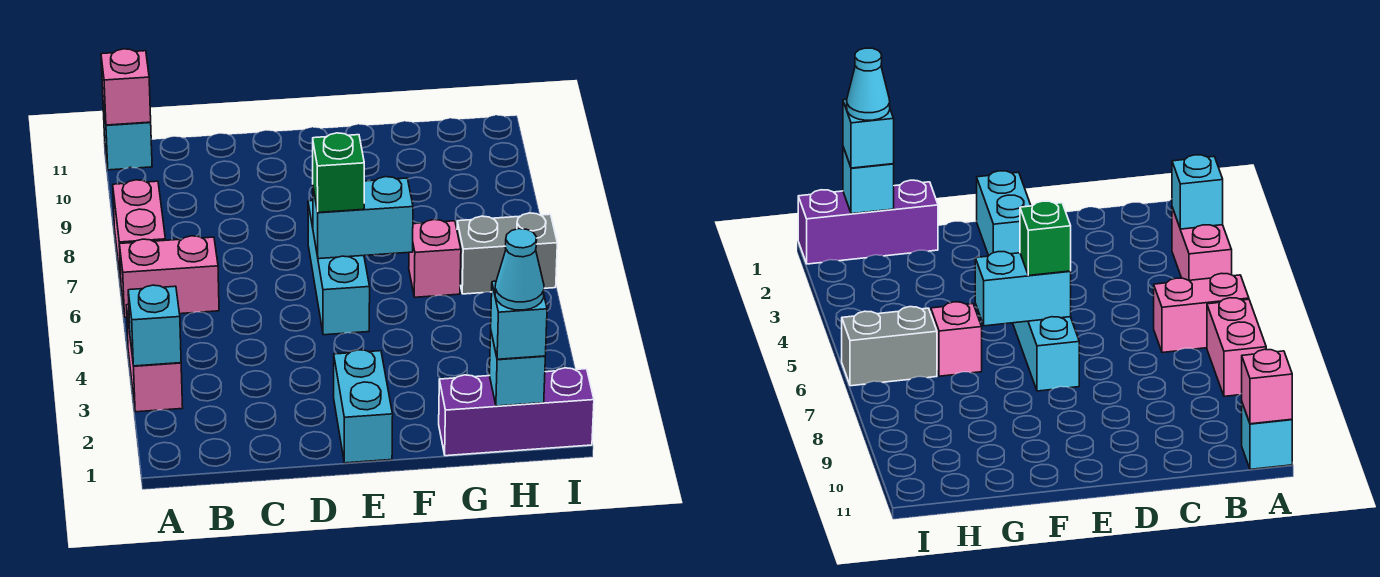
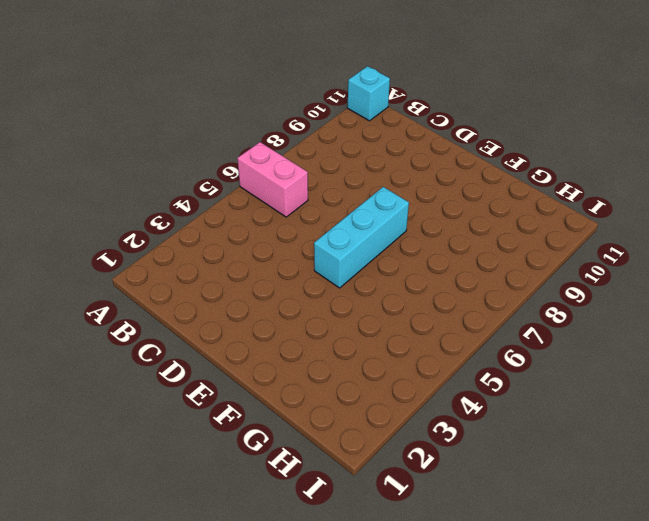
none -> pink 1x2 brick [126,305,183,412]
none -> pink 1x2 brick [113,180,165,282]
none -> cyan 1x2 brick [334,350,393,463]

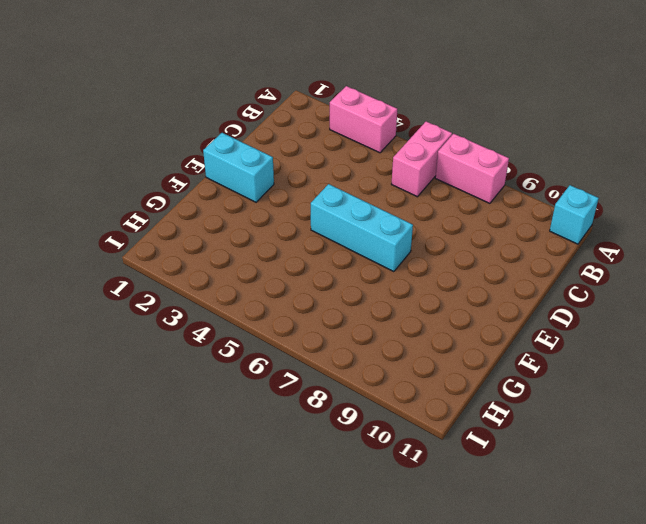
none -> purple 1x3 brick [439,368,594,456]
none -> pink 1x1 brick [409,220,461,297]
none -> grey 1x2 brick [457,213,557,294]

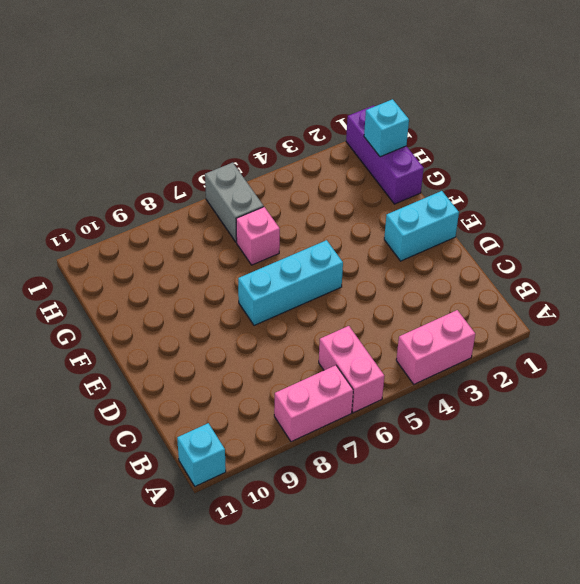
none -> cyan 1x1 brick [128,285,181,366]
none -> pink 1x1 brick [101,49,151,125]
none -> cyan 1x2 brick [313,177,413,259]

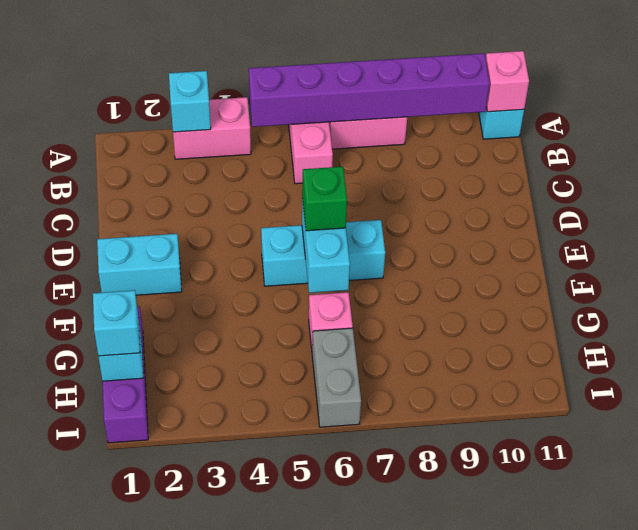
purple 1x6 brick [249,53,490,127] -> none
none -> cyan 1x1 cone [495,229,544,310]

